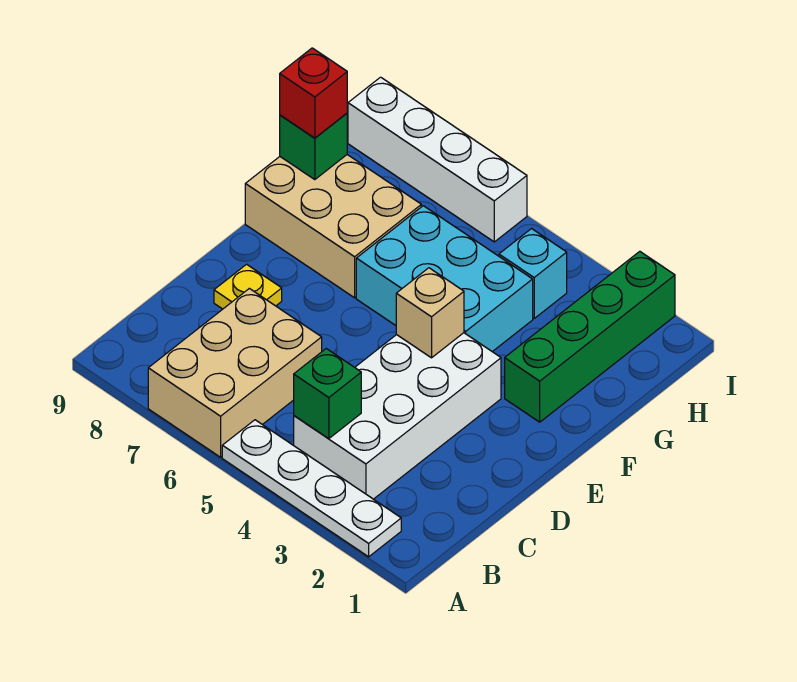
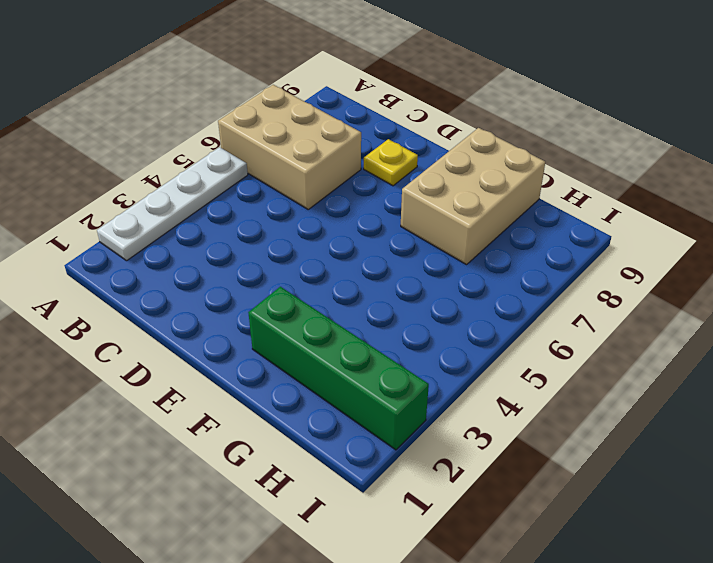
none -> white 2x4 brick [294,333,501,499]
none -> cyan 2x3 brick [356,206,533,352]
none -> cyan 1x1 brick [499,229,567,318]

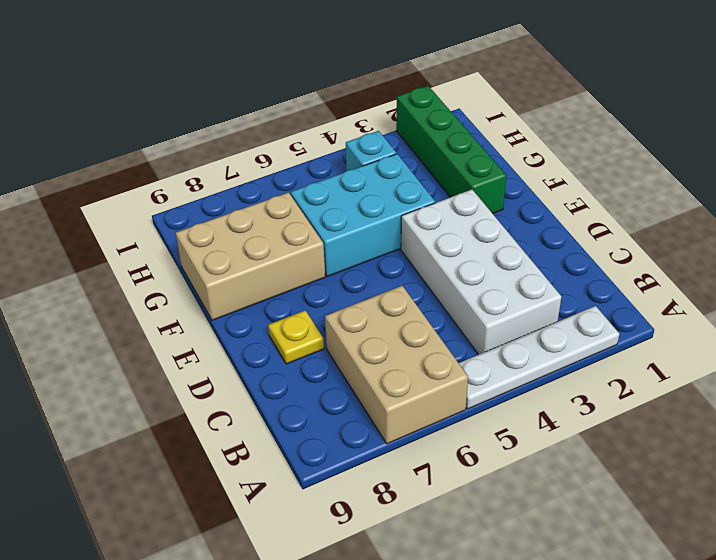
none -> white 1x4 brick [348,77,527,242]
none -> green 1x1 brick [294,349,361,439]
none -> tan 1x1 brick [396,268,464,358]

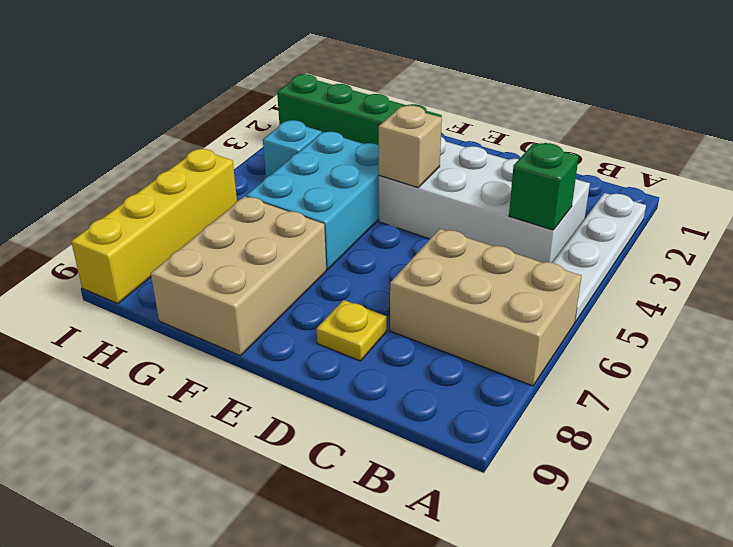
yellow 1x4 brick [71,149,237,304] -> white 1x4 brick [348,77,527,242]
none -> green 1x1 brick [280,113,347,180]
none -> red 1x1 brick [280,48,347,138]

